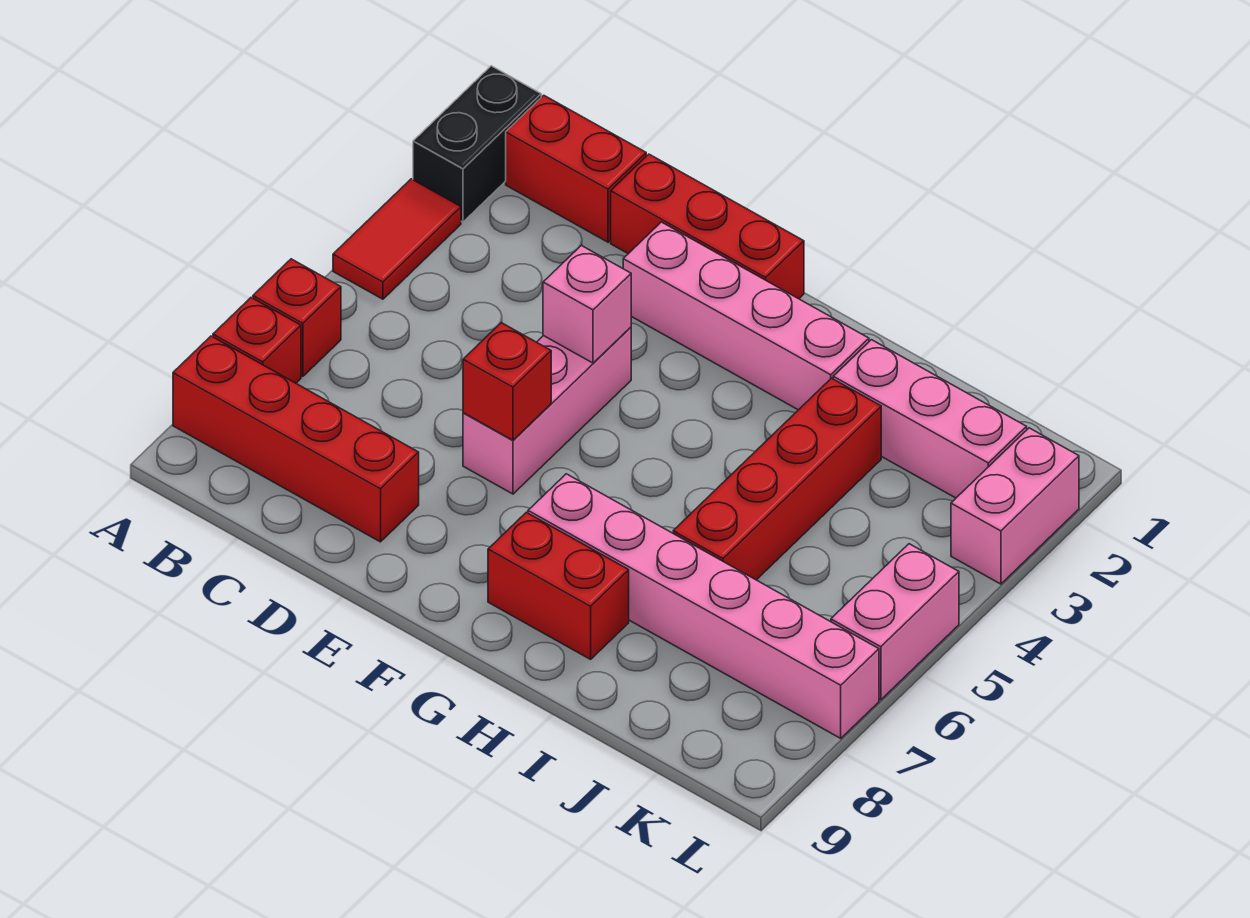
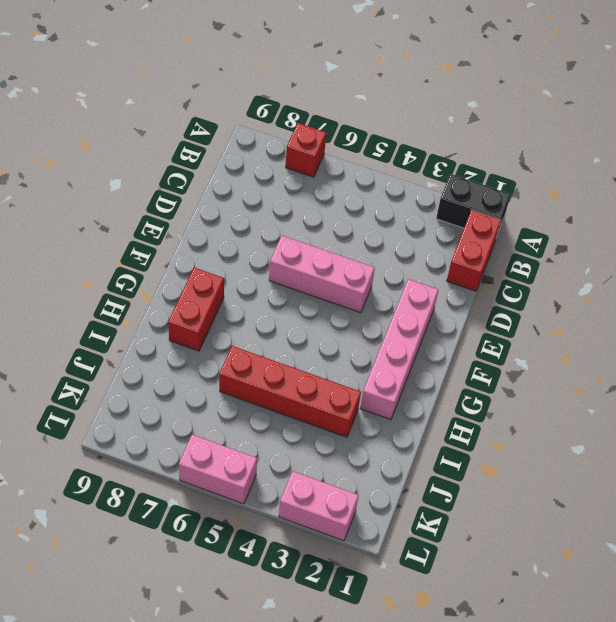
none -> red 1x2 tile [333,179,461,299]
none -> red 1x1 brick [253,259,341,376]
none -> red 1x4 brick [173,336,419,542]

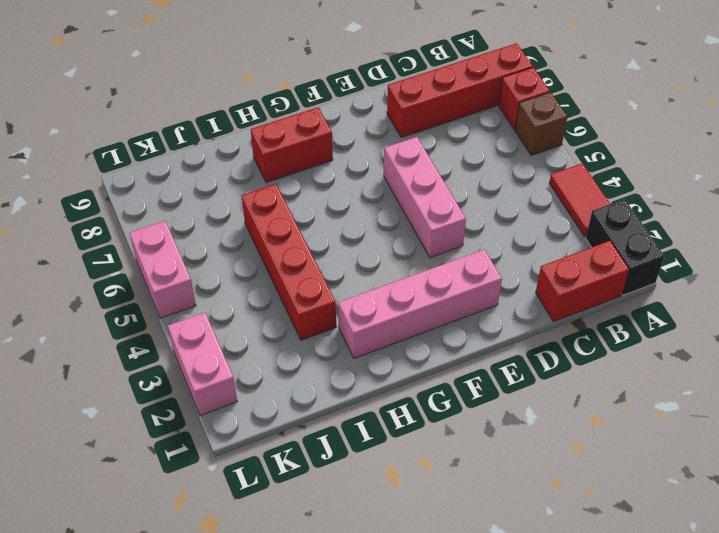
brown 1x1 brick [515,92,567,155] -> red 1x1 brick [253,259,341,376]
none -> red 1x3 brick [611,154,804,299]
none -> pink 1x6 brick [528,474,879,738]
none -> pink 1x3 brick [833,340,1027,498]

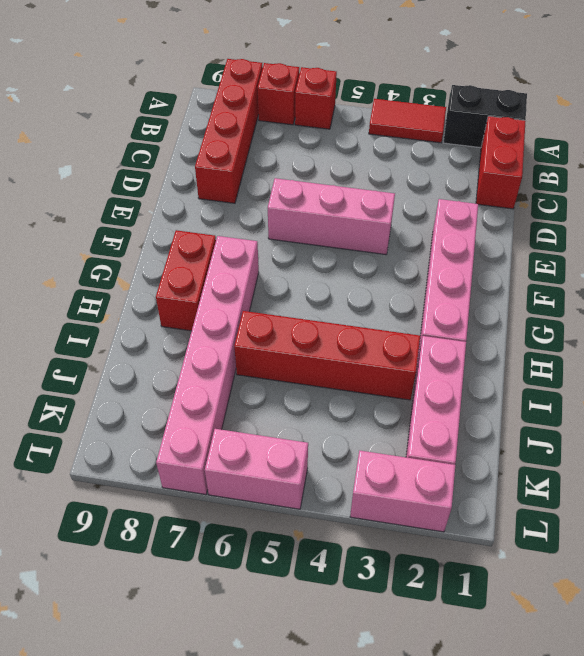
none -> red 1x3 brick [611,154,804,299]
none -> pink 1x1 brick [543,245,631,363]
none -> red 1x1 brick [463,323,551,440]

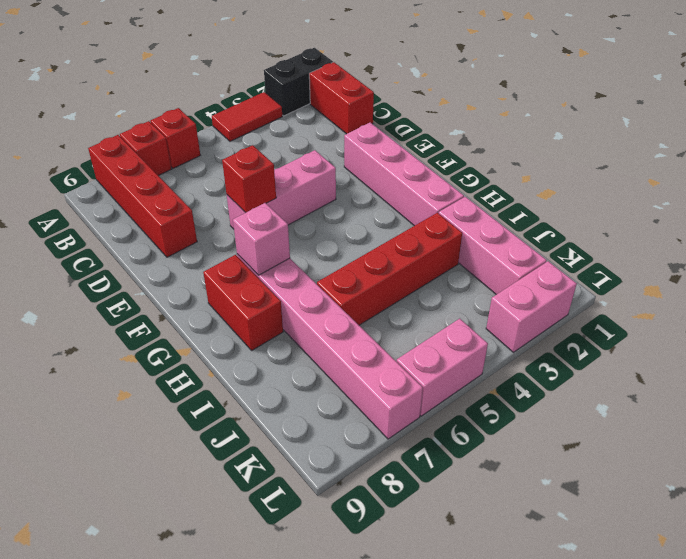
pink 1x1 brick [233,203,290,275] -> pink 1x1 brick moved to [543,245,631,363]
none -> red 1x3 brick [611,154,804,299]

